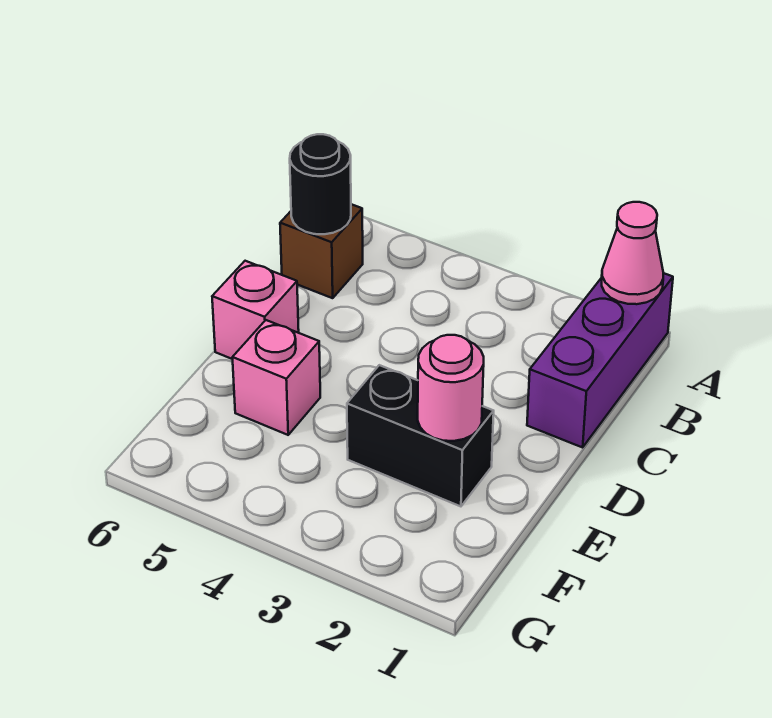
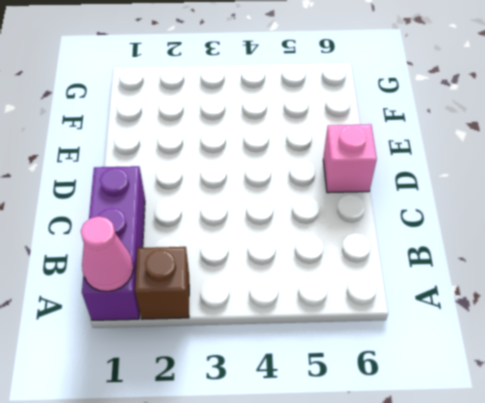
brown 1x1 brick [135,247,189,319] -> brown 1x1 brick moved to [280,204,363,298]
none -> black 1x2 brick [347,365,494,506]
none -> pink 1x1 brick [232,320,320,435]

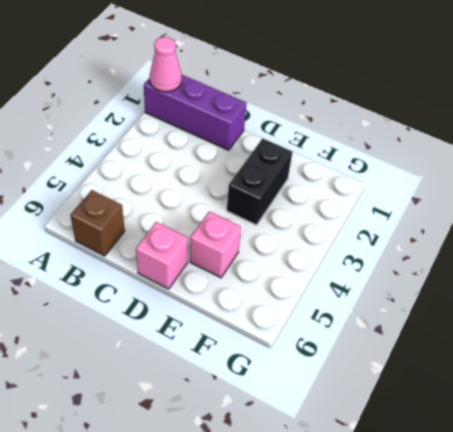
none -> black 1x1 round brick [290,134,351,234]
none -> pink 1x1 round brick [418,335,484,441]

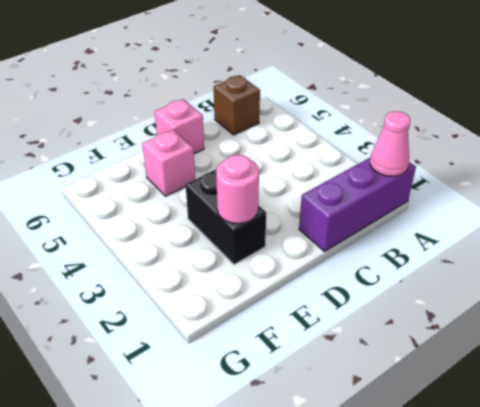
none -> black 1x1 round brick [290,134,351,234]

